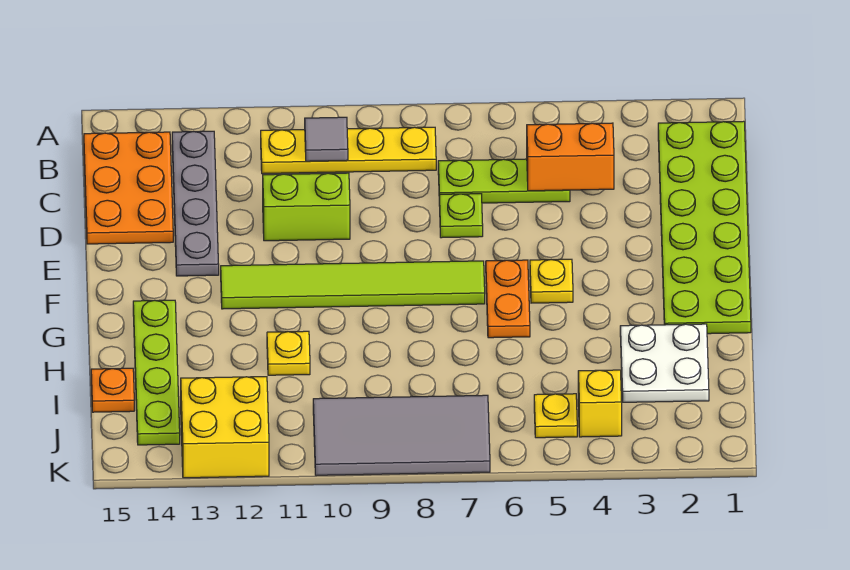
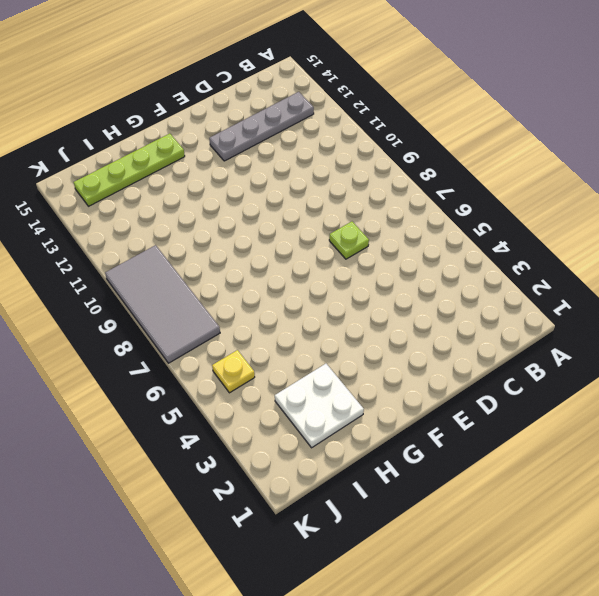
none -> lime 2x6 plate [658,121,751,334]
none -> yellow 1x4 plate [261,127,436,174]
none -> orange 2x3 plate [84,132,173,244]

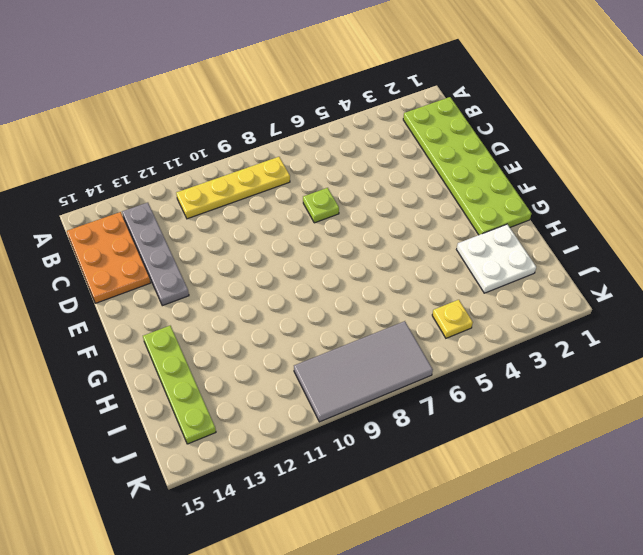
none -> lime 1x3 plate [438,159,570,203]
none -> lime 1x2 brick [263,173,350,241]
none -> yellow 1x1 plate [530,259,573,303]

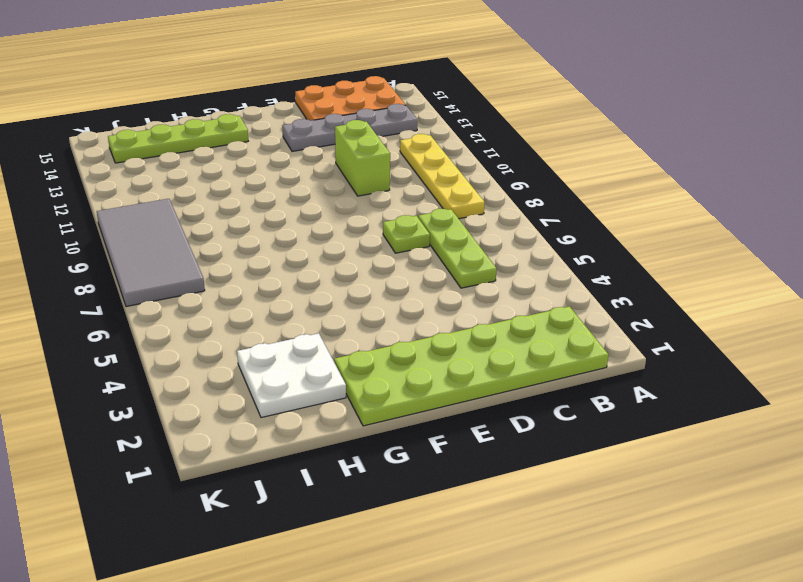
none -> yellow 1x1 plate [530,259,573,303]
none -> orange 1x2 plate [486,260,530,338]
none -> lime 1x6 tile [221,261,485,309]

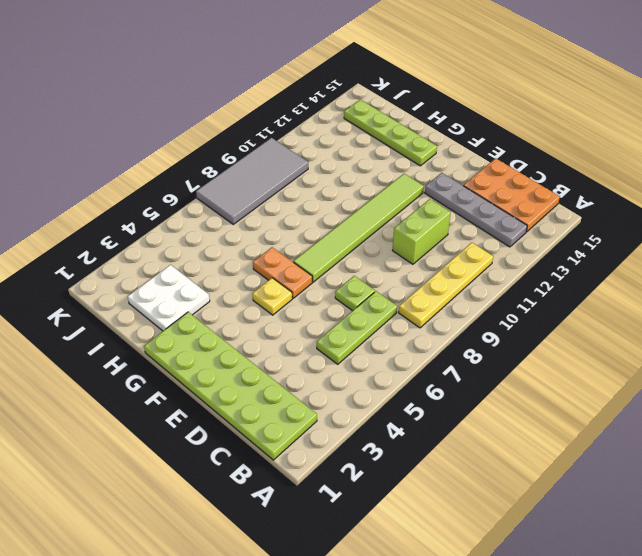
none -> yellow 1x1 plate [267,331,310,375]
none -> orange 1x1 plate [91,368,134,412]
none -> yellow 1x1 brick [578,370,622,437]

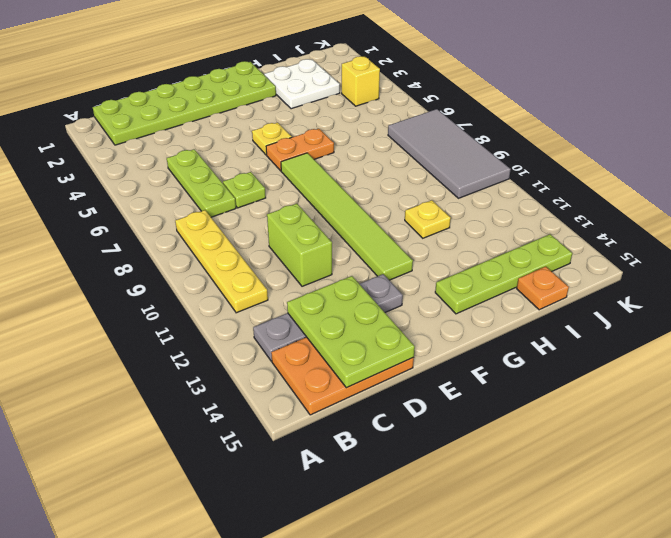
lime 2x3 plate [287,276,415,388] -> none
none -> yellow 1x1 plate [534,394,577,438]
none -> yellow 2x2 brick [181,377,269,478]
none -> grey 1x1 tile [305,117,348,161]

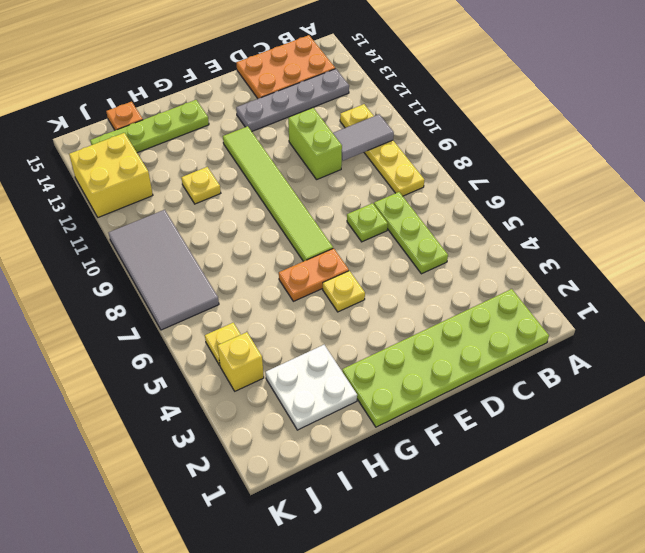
grey 1x2 tile [333,114,394,161] -> grey 1x1 tile [305,117,348,161]
none -> orange 1x2 brick [527,123,614,191]

